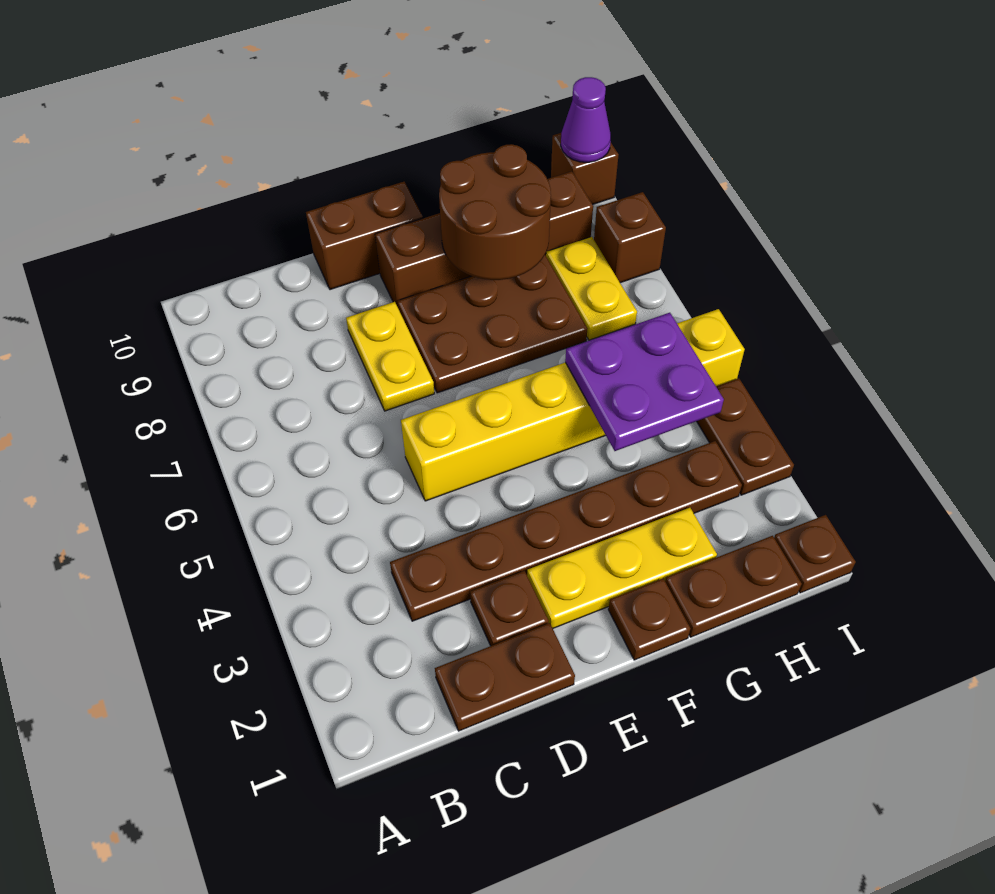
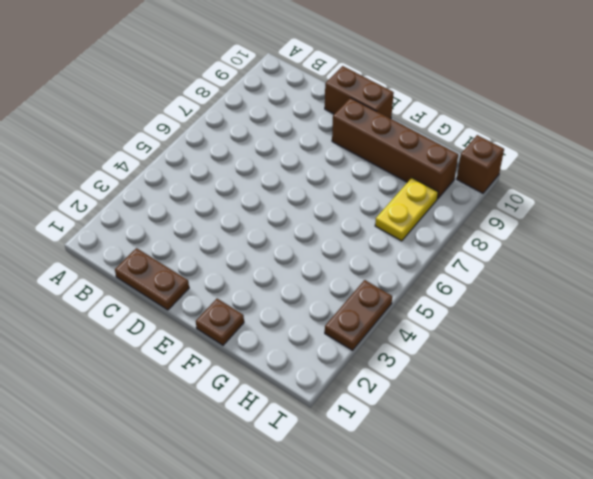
none -> brown 1x6 plate [390,441,742,621]
none -> brown 1x1 plate [470,571,549,646]
none -> yellow 1x6 brick [401,309,745,501]

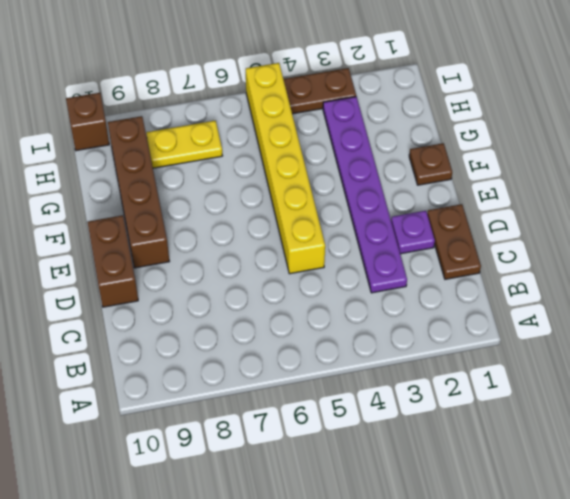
purple 1x6 plate [323,97,407,293] -> brown 1x6 plate [390,441,742,621]
purple 1x1 plate [391,211,435,254] -> brown 1x1 plate [470,571,549,646]
none -> yellow 1x2 plate [346,302,434,411]
none -> yellow 1x3 plate [527,508,717,628]
none -> brown 2x3 plate [397,255,587,393]

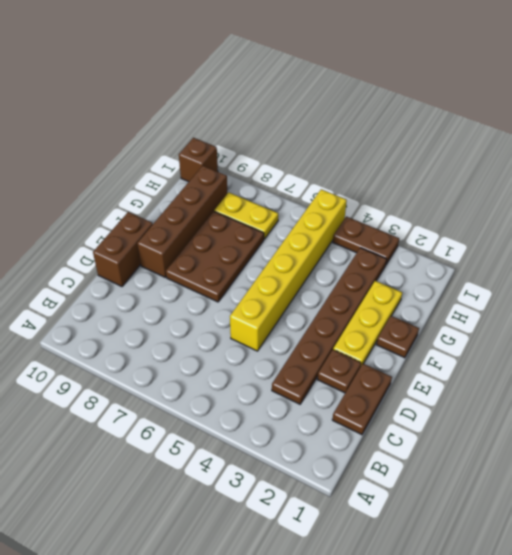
none -> yellow 1x2 plate [346,302,434,411]
none -> brown 1x2 plate [665,536,802,637]
none -> brown 1x1 plate [774,515,856,593]

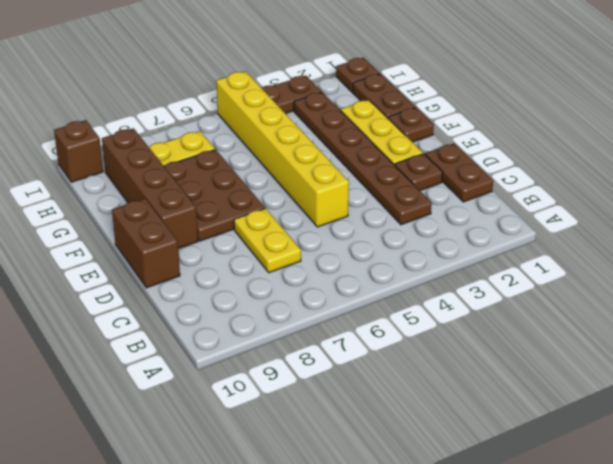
yellow 1x2 plate [234,208,301,273] -> yellow 1x2 plate turned to [346,302,434,411]
none -> brown 1x1 brick [594,192,666,283]
none -> brown 2x2 round brick [439,144,551,280]
none -> purple 2x2 plate [565,313,724,451]

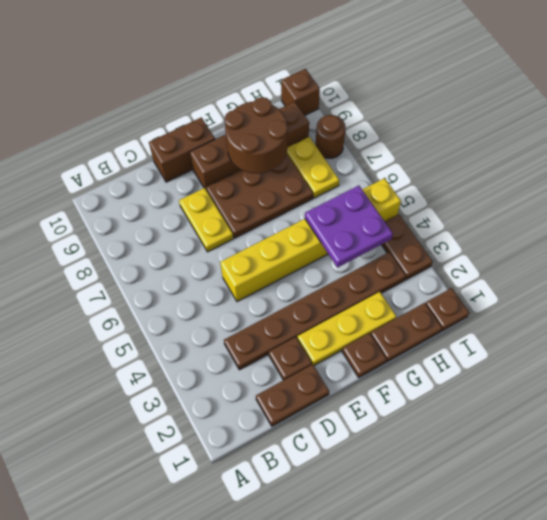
brown 1x1 round brick [316,115,345,158] -> brown 1x1 brick [594,192,666,283]
none -> purple 1x1 cone [561,77,611,162]

